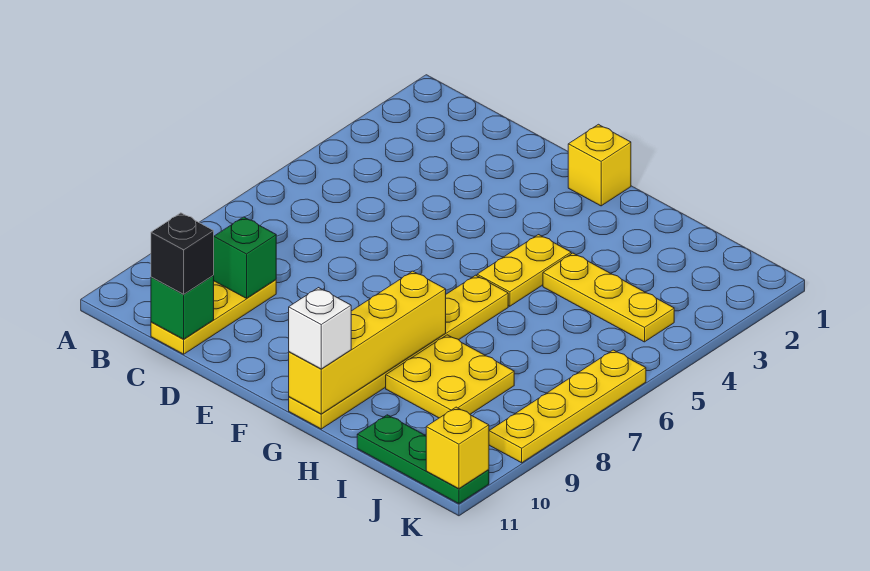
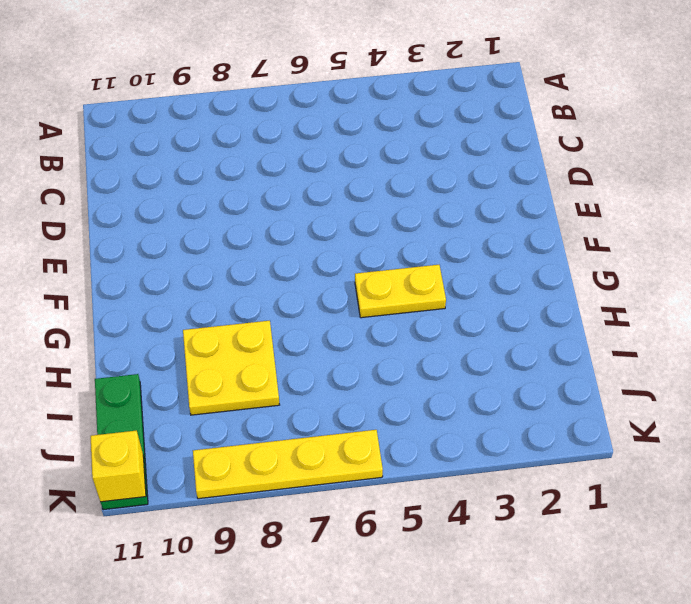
none -> yellow 1x3 plate [151,280,276,354]
none -> yellow 1x1 brick [568,124,631,206]
none -> yellow 1x6 plate [289,275,508,429]

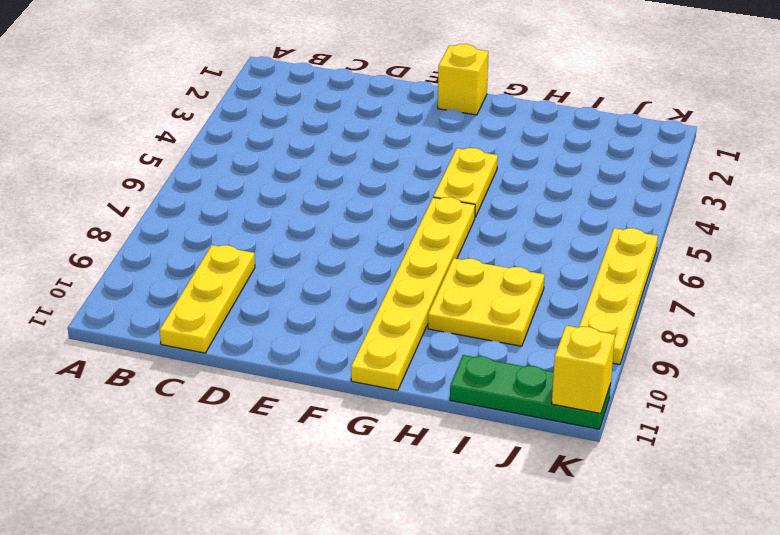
none -> yellow 1x3 plate [543,253,674,342]
none -> green 1x1 brick [213,217,276,298]
none -> green 1x1 brick [151,276,214,339]

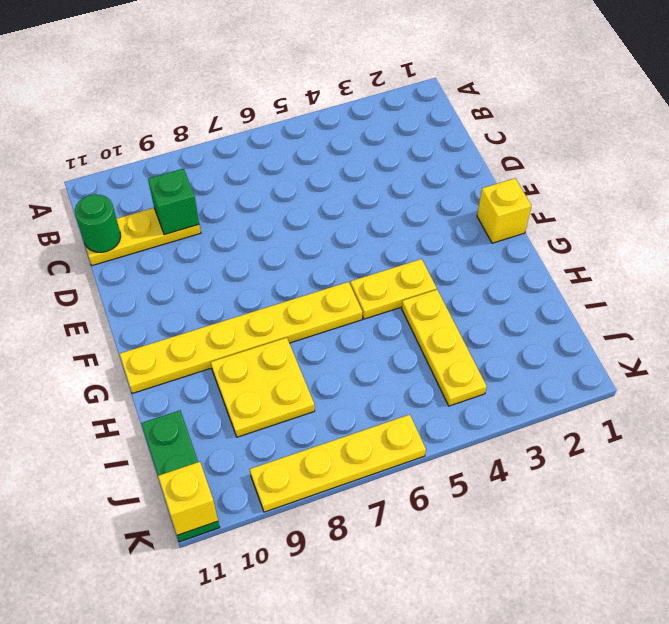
green 1x1 round brick [75,194,121,252] -> green 1x1 brick [151,276,214,339]
none -> yellow 1x4 brick [289,271,446,414]
none -> black 1x1 brick [151,213,214,294]
none -> white 1x1 brick [289,288,351,369]

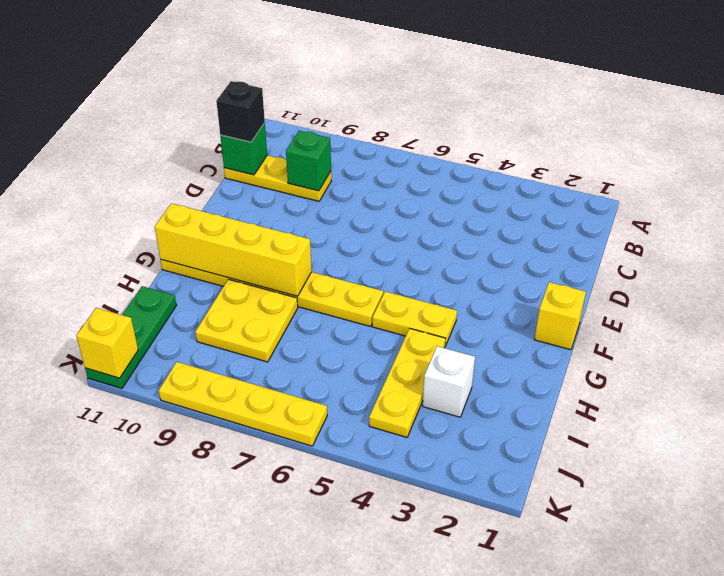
white 1x1 brick [423,346,475,417] -> white 1x1 brick moved to [289,288,351,369]

